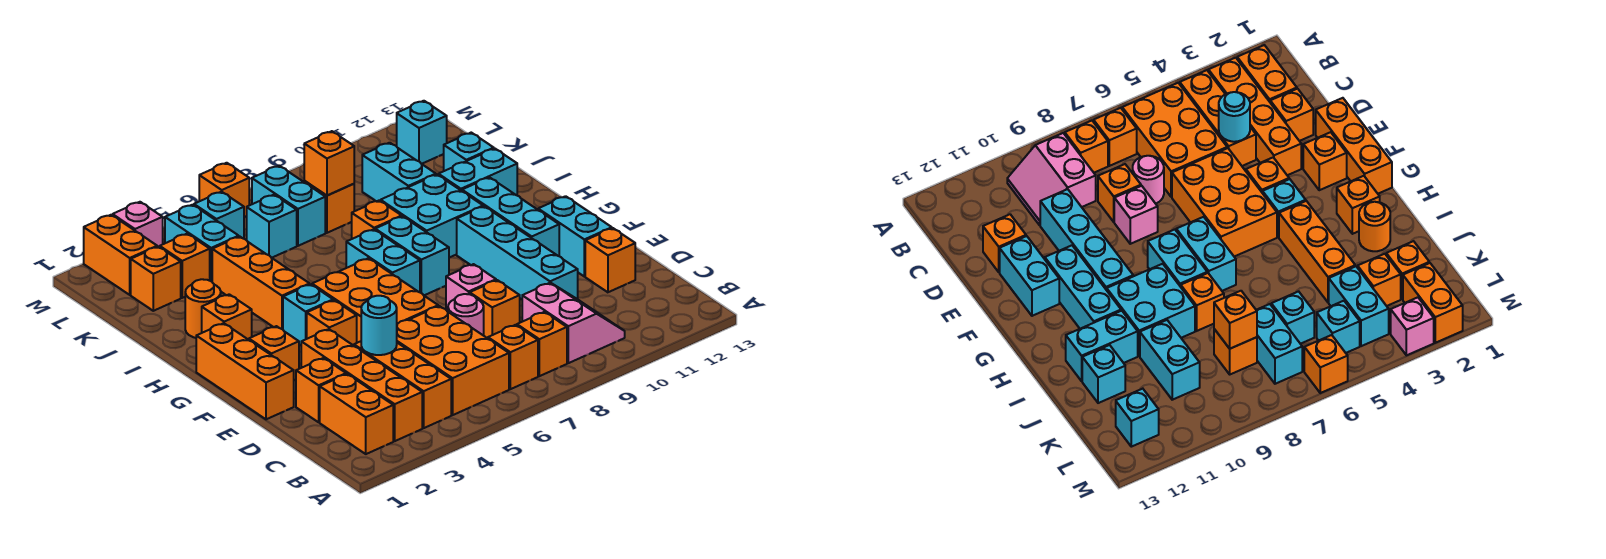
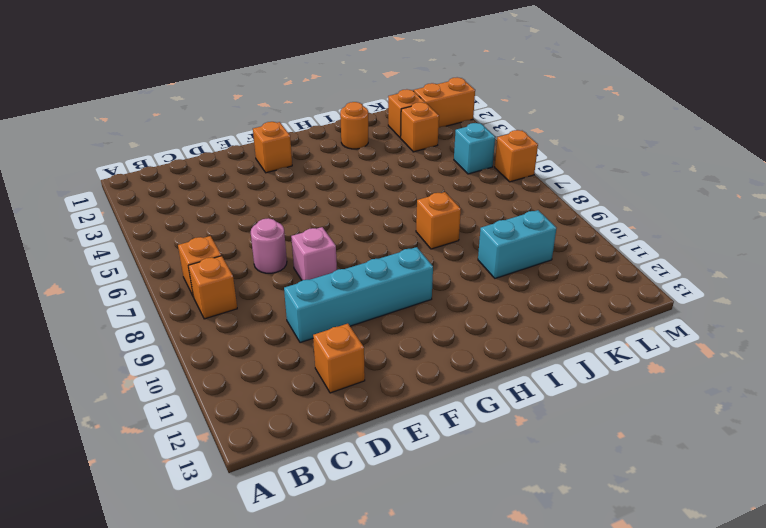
none -> orange 1x2 brick [320,374,393,454]
none -> orange 1x4 brick [301,329,422,441]
none -> orange 1x3 brick [354,341,451,428]
none -> orange 2x3 brick [397,306,509,415]

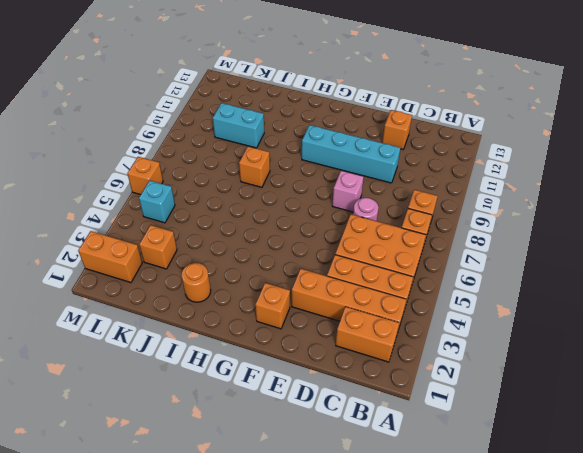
none -> pink 2x2 slope [522,283,625,363]
none -> orange 1x1 brick [296,358,346,422]
none -> orange 1x1 brick [470,280,520,338]
none -> orange 1x3 brick [196,323,294,419]

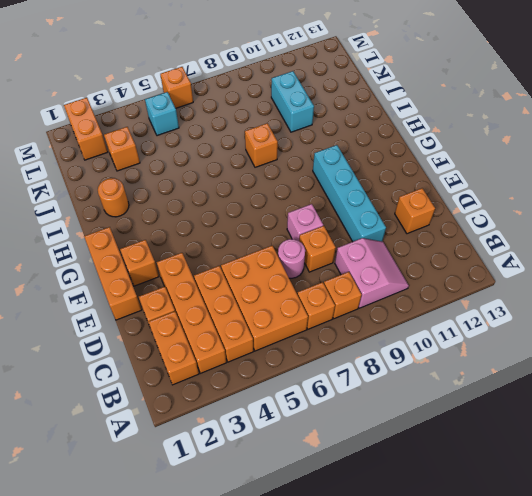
none -> orange 2x3 brick [312,258,438,343]
none -> cyan 1x2 brick [538,196,612,276]
none -> orange 1x1 brick [307,300,357,346]
none -> cyan 1x3 brick [462,177,559,256]

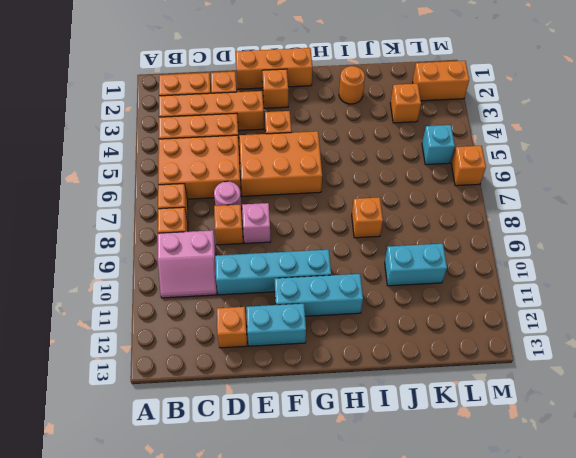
none -> cyan 1x1 brick [283,284,333,345]
none -> cyan 1x2 brick [346,229,420,292]
none -> cyan 1x2 brick [375,216,449,295]
none -> orange 1x1 brick [202,294,252,340]

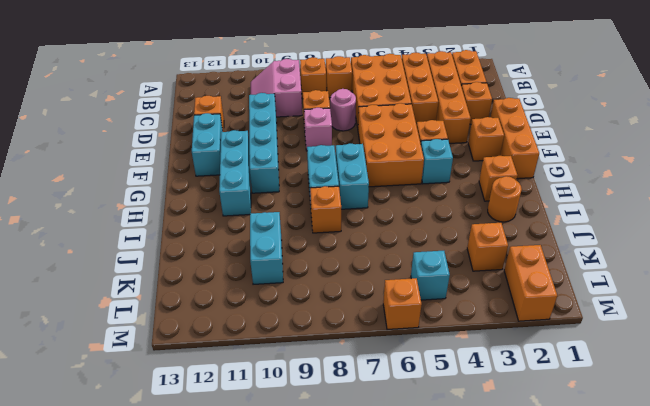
none -> orange 1x3 brick [212,237,310,329]
none -> cyan 2x2 brick [381,175,483,258]
none -> cyan 1x2 brick [438,149,517,195]
none -> cyan 1x1 brick [444,133,494,171]

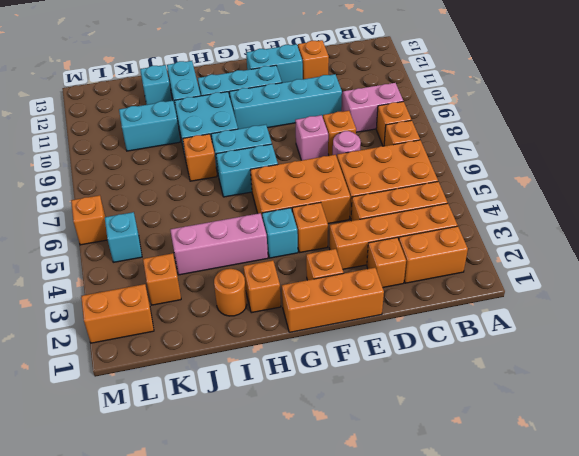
pink 1x3 brick [170,213,268,275] -> orange 1x3 brick [212,237,310,329]
none -> orange 1x1 brick [131,247,181,311]
none -> cyan 1x2 brick [165,205,239,281]
none -> cyan 1x1 brick [247,195,297,258]
none -> cyan 1x2 brick [252,166,325,246]

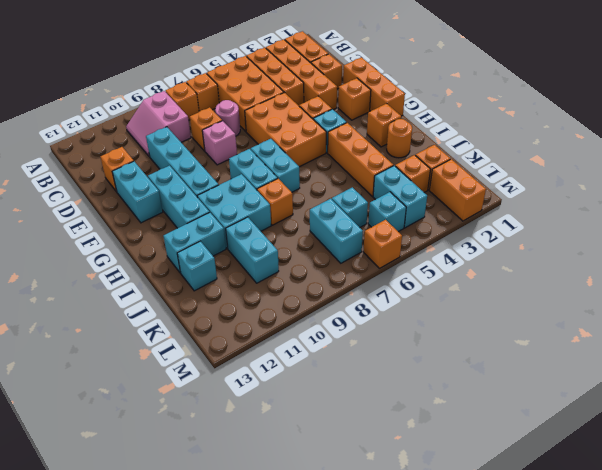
none -> orange 1x1 brick [304,181,354,233]
none -> cyan 1x1 brick [397,101,447,164]
none -> pink 1x1 brick [113,202,163,247]
none -> cyan 1x1 round brick [361,296,397,355]

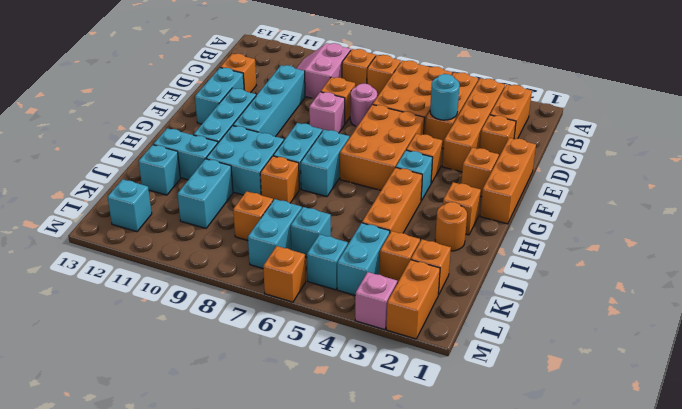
none -> orange 1x1 brick [304,131,354,196]

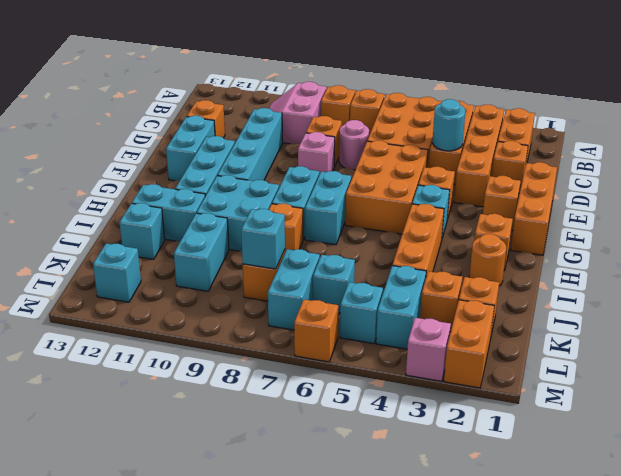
cyan 1x1 brick [241,209,285,269] -> orange 1x1 brick [304,131,354,196]

